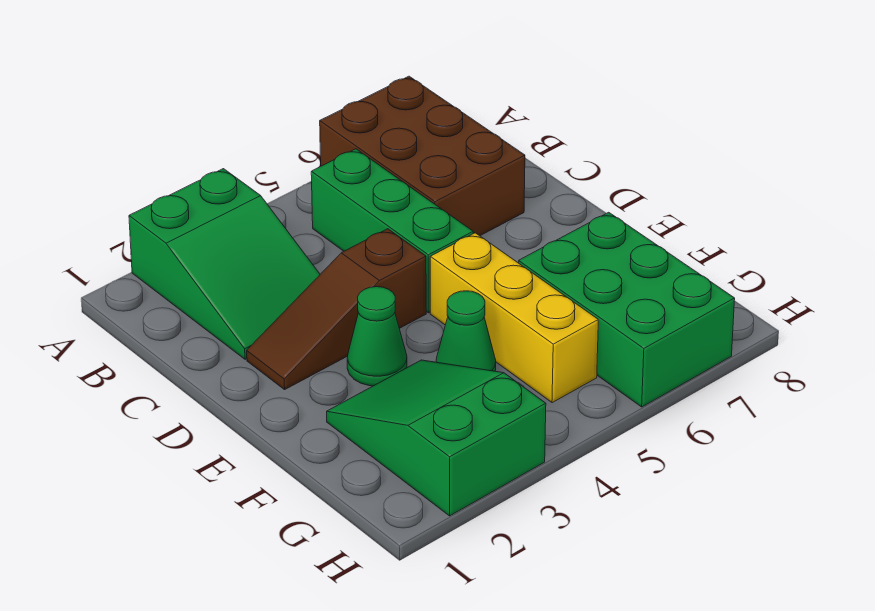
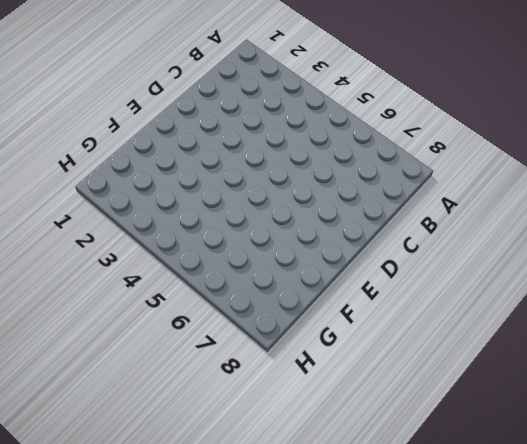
none -> green 2x3 slope [129,169,320,359]
none -> brown 2x3 brick [320,76,525,236]

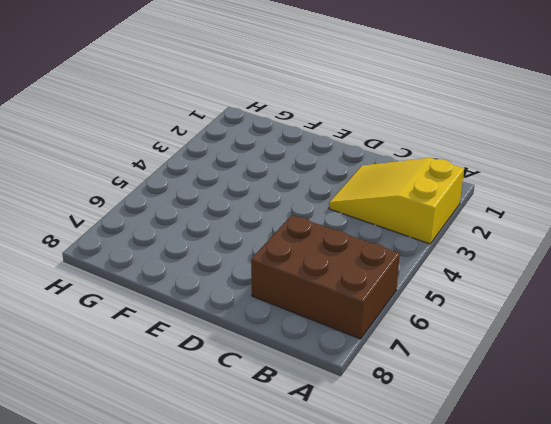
yellow 2x3 slope [329,158,464,244] -> green 2x3 slope [129,169,320,359]
none -> green 1x3 brick [311,149,473,313]
none -> brown 1x3 slope [247,229,426,390]

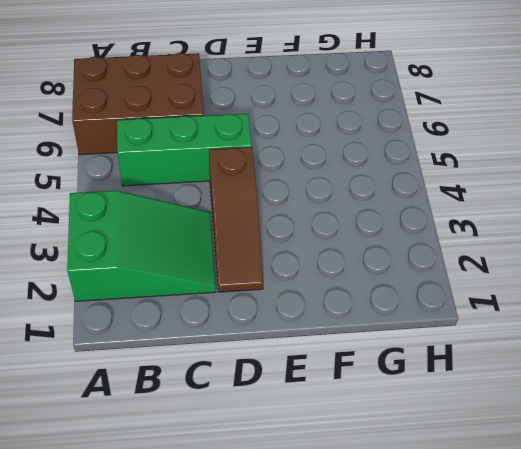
none -> green 1x1 cone [347,287,407,386]
none -> yellow 1x3 brick [430,233,598,403]

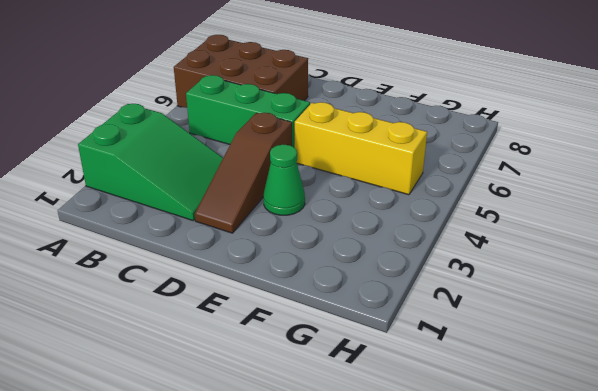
none -> green 2x3 slope [327,360,546,516]
none -> green 1x1 cone [436,291,496,371]

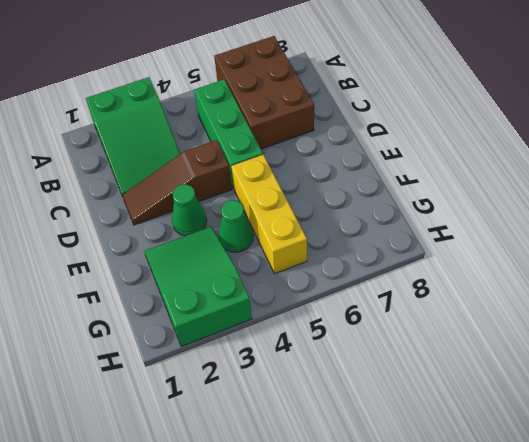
none -> green 2x3 brick [519,212,735,407]

